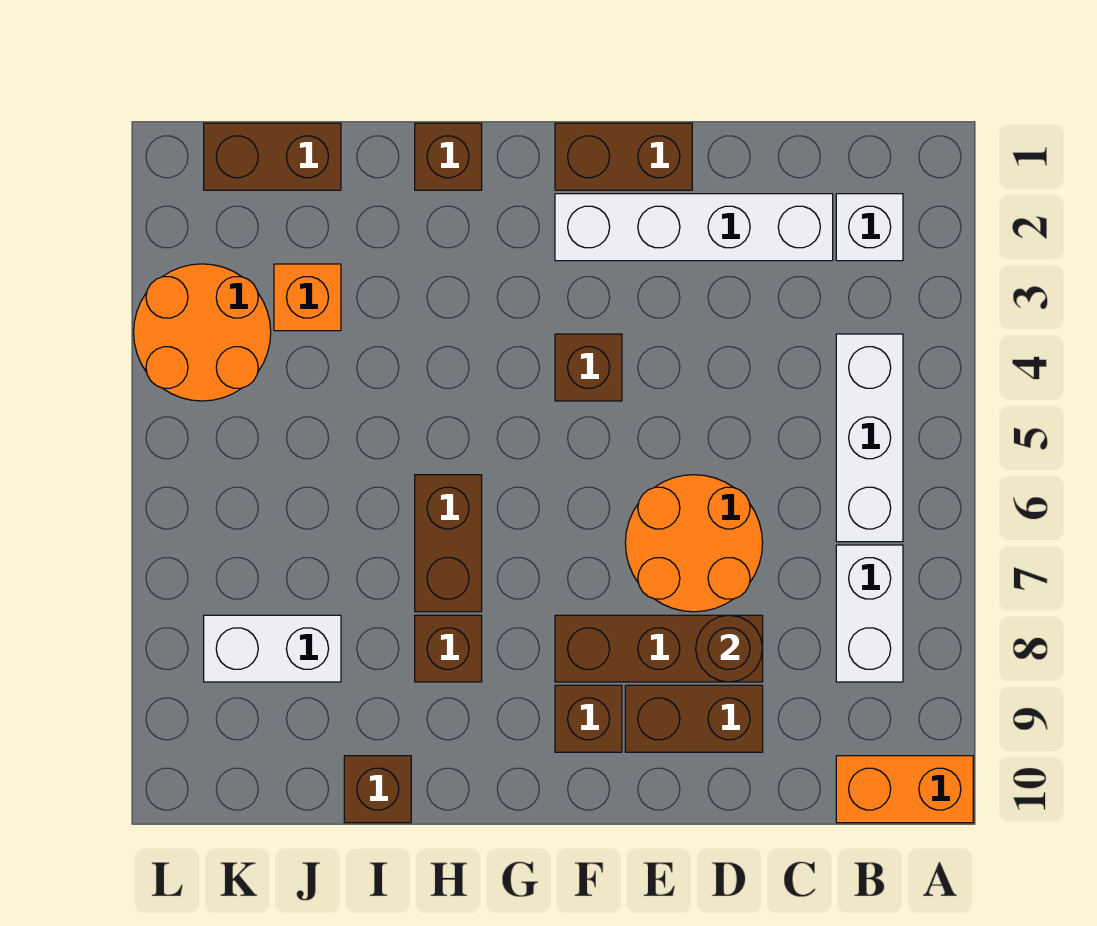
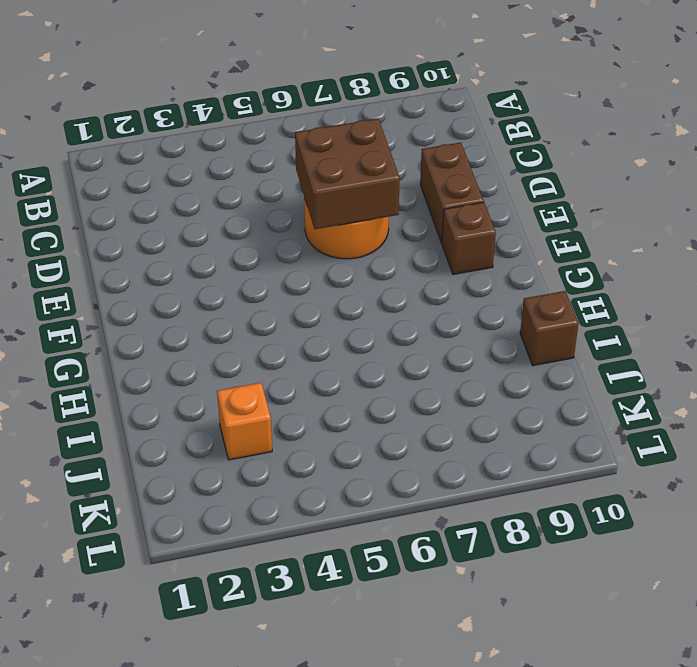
brown 2x2 brick [295,119,400,229] -> none
none -> orange 1x2 brick [836,756,973,823]
none -> white 1x1 brick [836,194,903,261]
none -> white 1x3 brick [836,334,903,542]

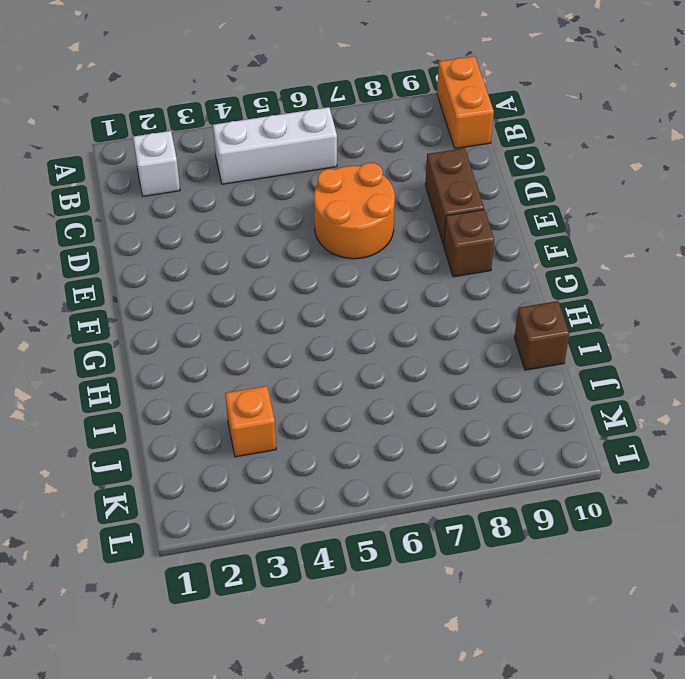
none -> white 1x2 brick [836,545,903,682]
none -> white 1x4 brick [555,194,833,261]
none -> brown 1x3 brick [555,615,763,682]

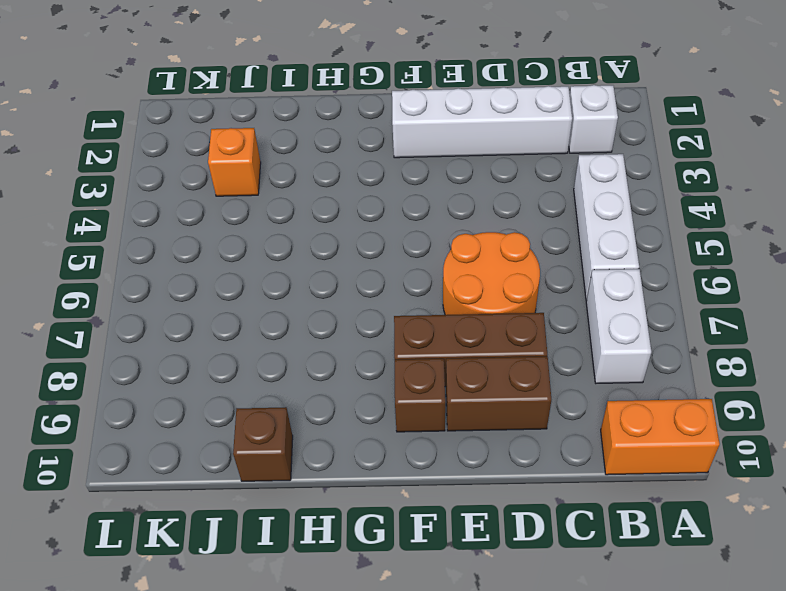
none -> brown 1x2 brick [555,123,692,190]
none -> brown 1x1 brick [555,334,622,401]
none -> brown 1x1 brick [415,123,482,190]

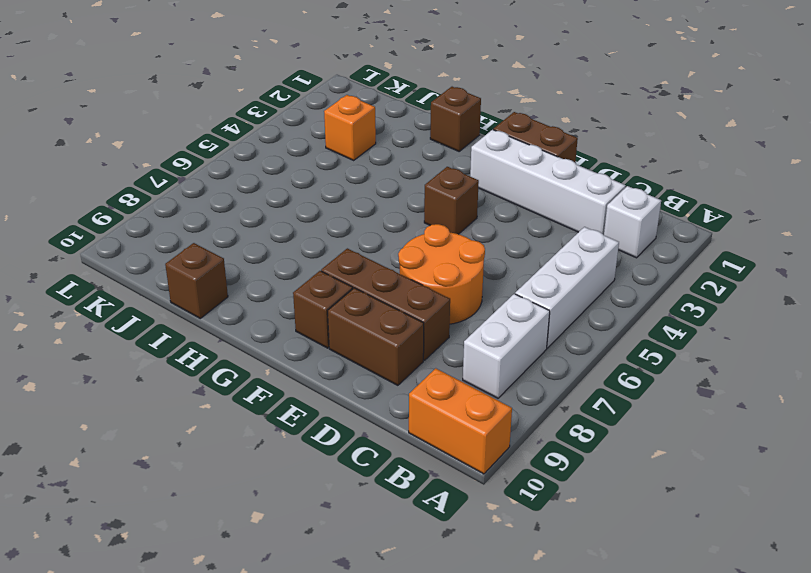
none -> brown 1x2 brick [415,475,482,612]
none -> brown 1x1 brick [415,615,482,682]
none -> brown 1x2 brick [204,123,341,190]

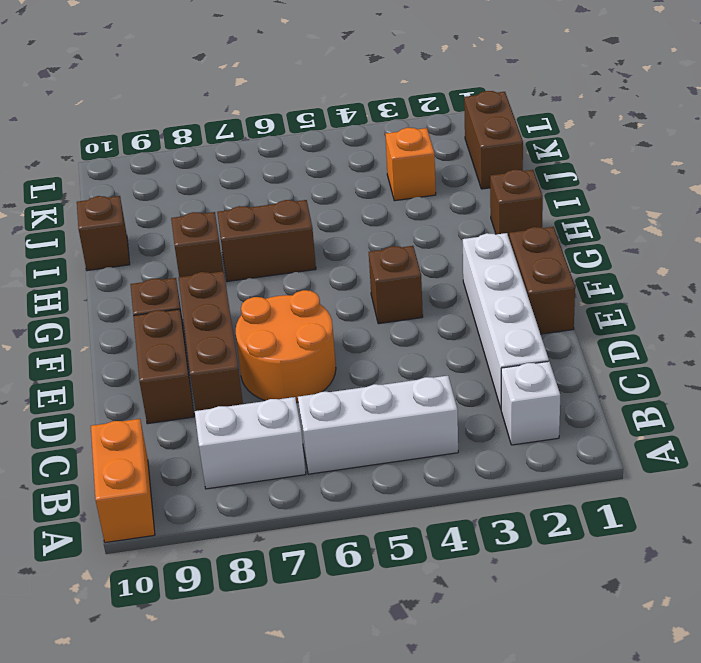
none -> white 1x2 brick [204,615,341,682]
none -> orange 2x2 round brick [134,264,271,401]
none -> brown 1x1 round brick [696,615,763,682]

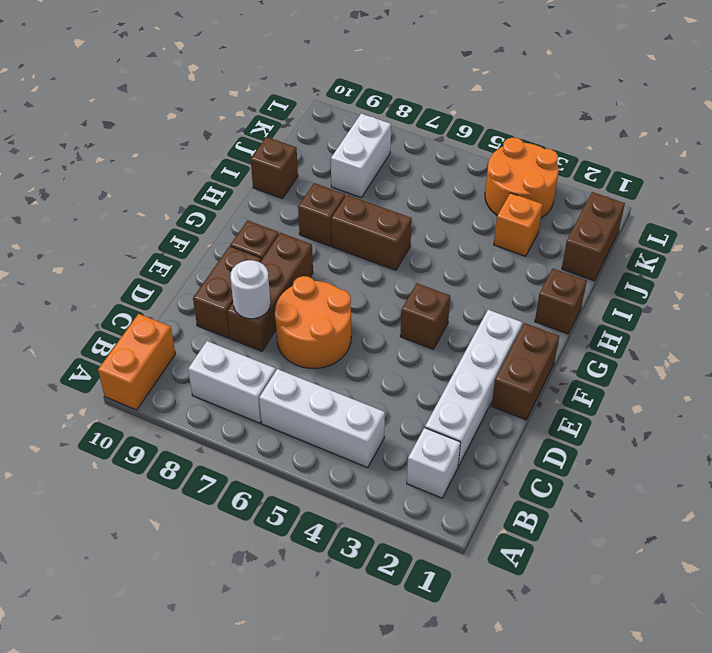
white 1x1 round brick [230,260,270,319] -> brown 1x1 round brick [696,615,763,682]

